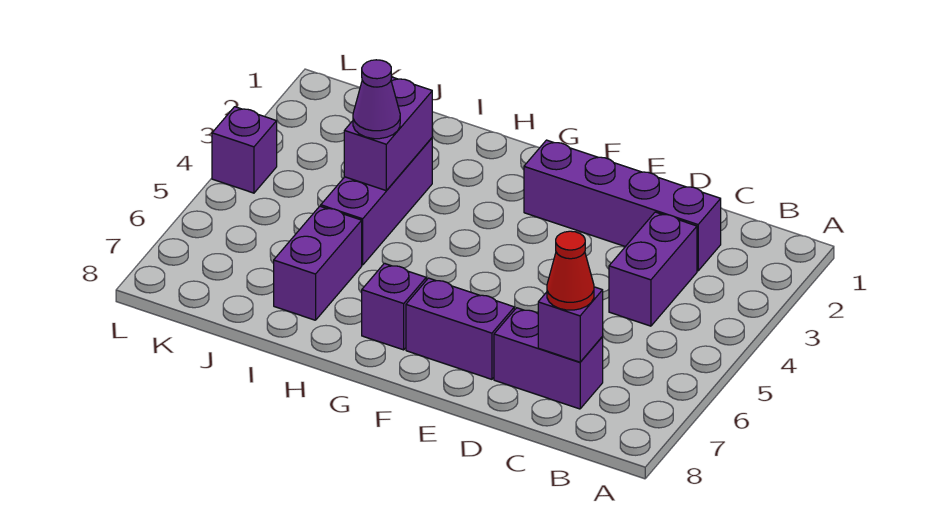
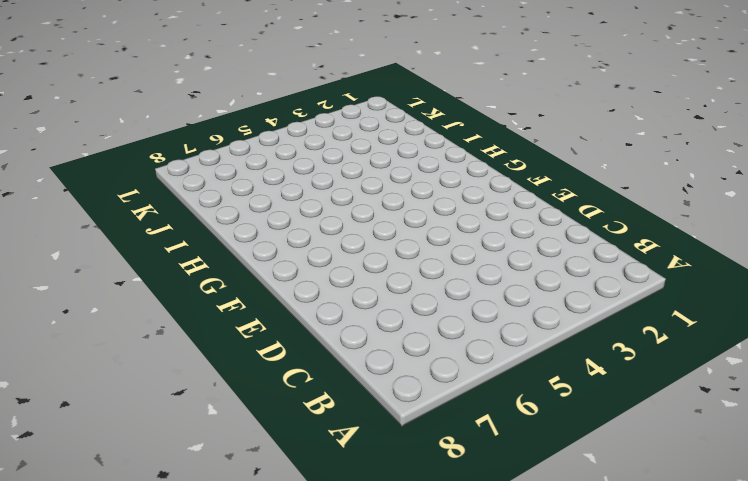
none -> purple 1x4 brick [524,140,721,271]
none -> purple 1x2 brick [609,212,697,326]
none -> purple 1x2 brick [494,308,603,409]

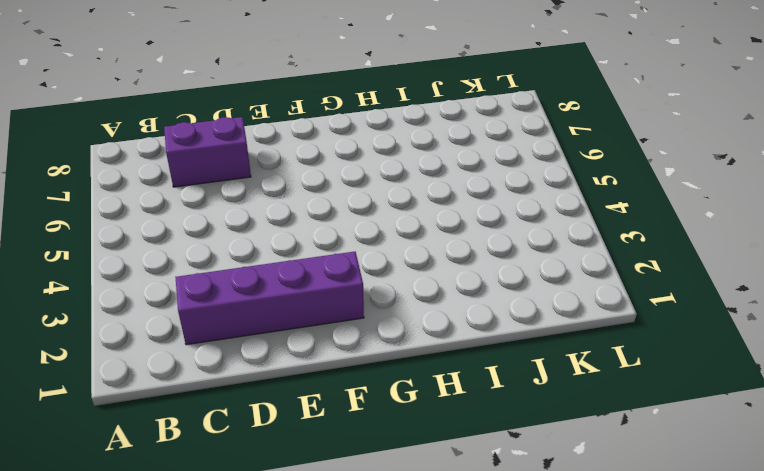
none -> purple 1x2 brick [609,212,697,326]
none -> purple 1x2 brick [406,278,514,379]
none -> purple 1x1 brick [362,263,426,350]

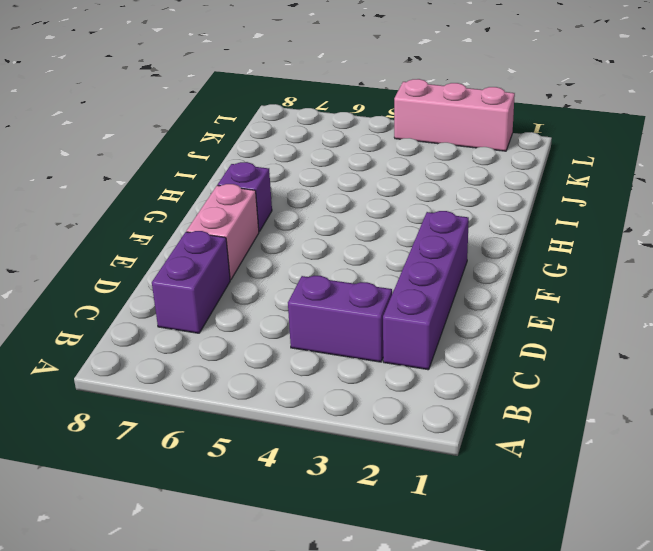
pink 1x2 brick [186,184,259,280] -> purple 1x2 brick [406,278,514,379]
pink 1x3 brick [394,79,515,151] -> purple 1x1 brick [212,107,277,193]
none -> purple 1x3 brick [321,138,432,265]
none -> purple 1x2 brick [274,206,362,320]
none -> purple 1x1 brick [538,287,603,362]

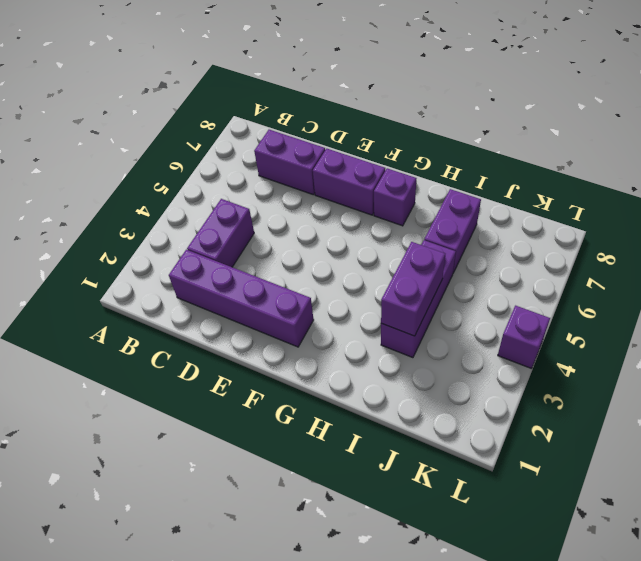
none -> purple 1x1 brick [538,287,603,362]
none -> red 1x1 cone [547,231,594,310]
none -> purple 1x1 cone [353,60,400,139]

